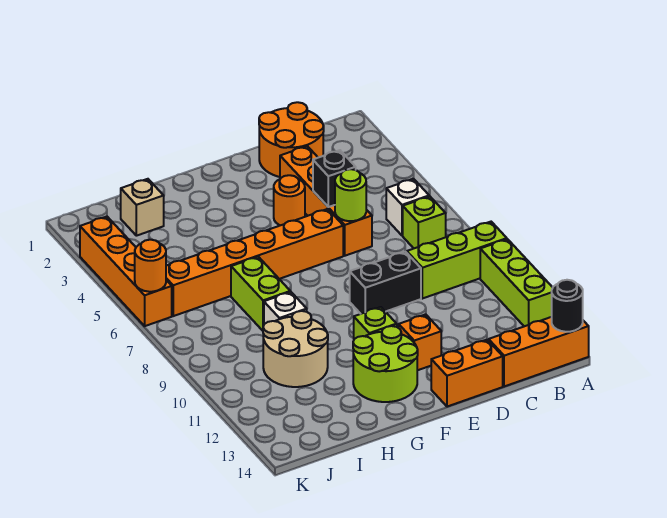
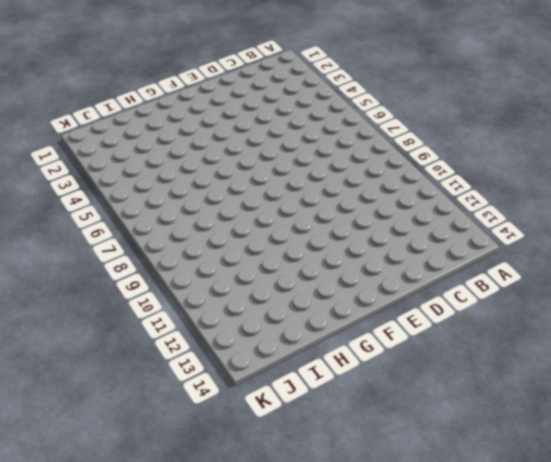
none -> lime 1x3 brick [407,222,507,299]
none -> lime 1x3 brick [480,239,553,326]
none -> orange 1x3 brick [489,317,589,387]

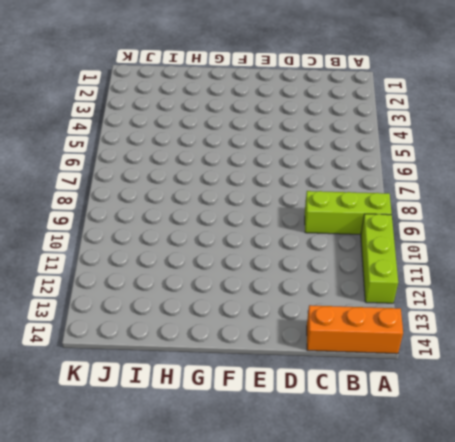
none -> white 1x1 brick [386,179,429,236]
none -> lime 1x1 brick [403,196,446,248]
none -> orange 2x2 round brick [259,102,324,177]

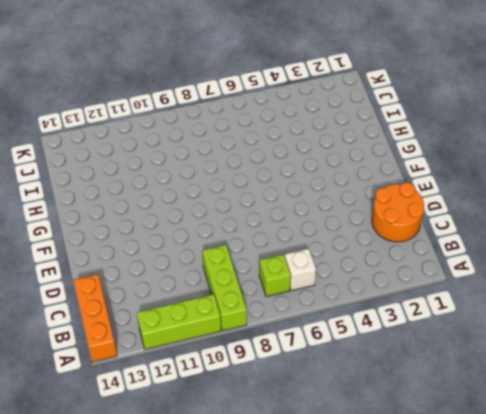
none -> orange 1x4 brick [280,146,372,256]
none -> black 1x2 brick [350,252,421,314]
none -> orange 1x2 brick [431,340,503,407]

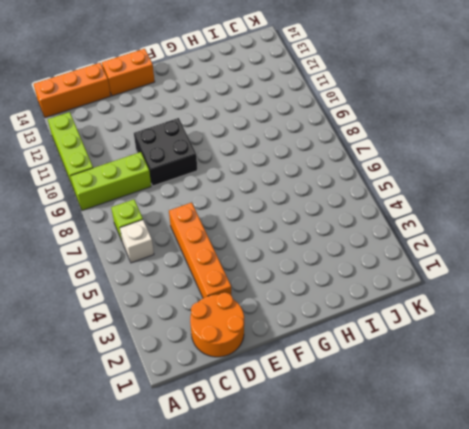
black 2x2 brick [134,118,197,186] -> black 1x2 brick [350,252,421,314]
none -> orange 1x1 round brick [274,175,305,225]
none -> orange 1x6 brick [166,209,343,316]
none -> orange 1x1 brick [399,314,441,370]

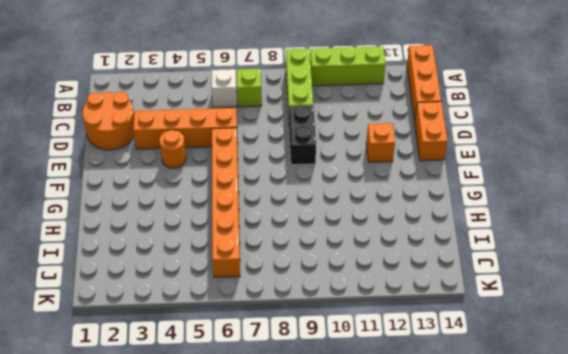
none -> lime 1x1 brick [354,307,397,339]
none -> lime 2x2 round brick [353,326,418,402]
none -> lime 1x2 brick [231,257,290,331]

